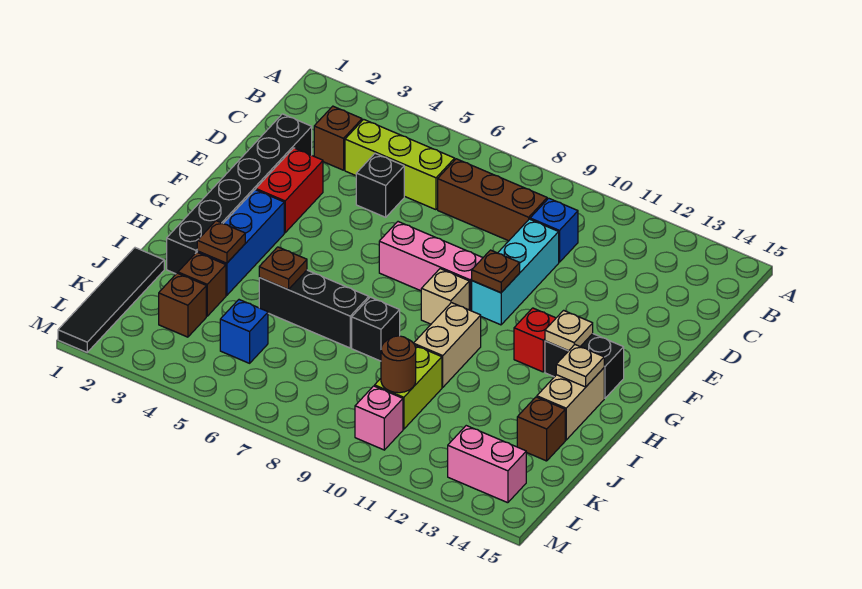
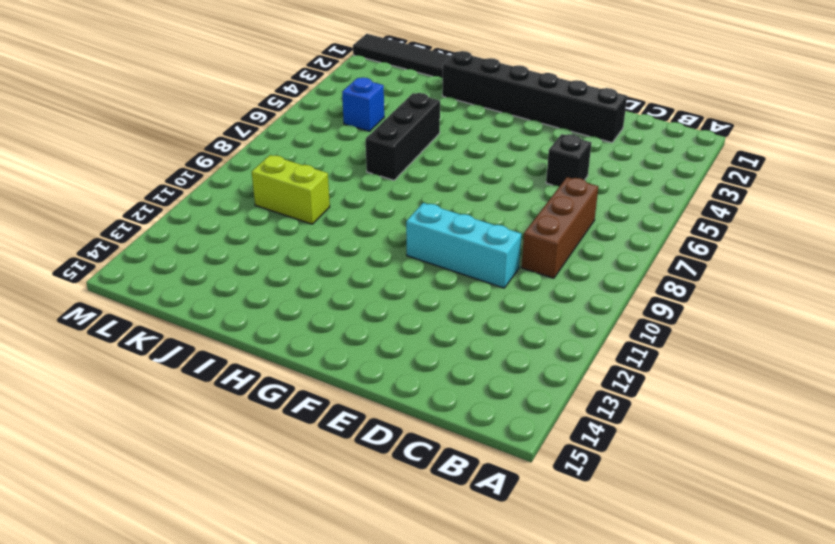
none -> brown 1x1 brick [314,106,362,170]
none -> lime 1x3 brick [345,119,455,210]
none -> blue 1x1 brick [530,198,578,262]
none -> red 1x2 brick [256,148,323,233]

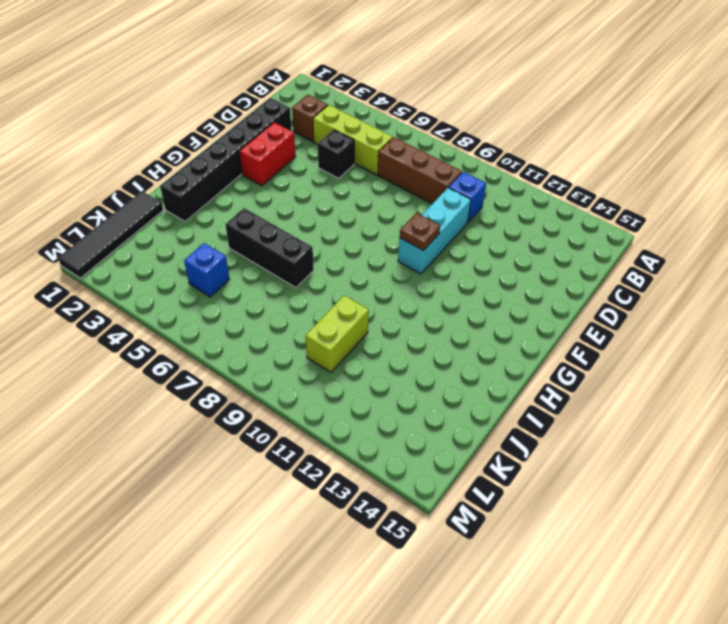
none -> pink 1x3 brick [379,222,483,311]
none -> blue 1x3 brick [197,190,284,295]
none -> tan 1x1 brick [421,269,469,324]
none -> red 1x1 brick [514,308,556,372]

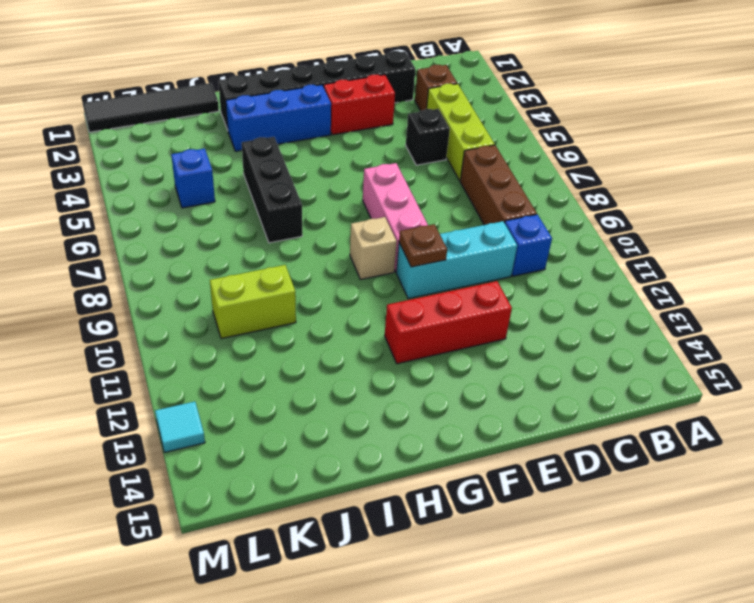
red 1x3 brick [385,281,512,364] -> red 1x1 brick [514,308,556,372]
cyan 1x1 tile [155,401,205,452] -> none
none -> black 1x2 brick [545,334,624,398]
none -> tan 1x2 brick [414,303,481,387]
none -> tan 1x2 brick [537,368,604,440]
none -> black 1x1 brick [352,297,400,361]

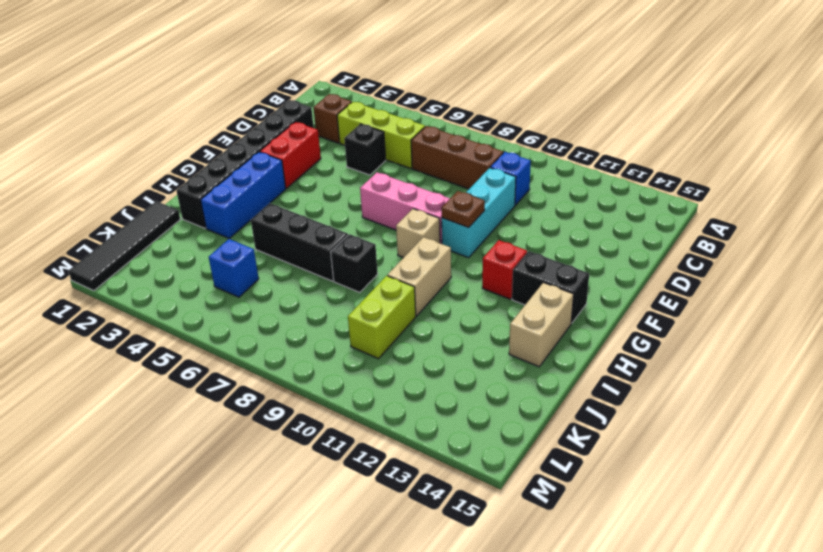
none -> brown 1x1 brick [178,252,226,316]
none -> brown 1x1 brick [517,397,565,461]
none -> brown 1x1 brick [159,273,206,337]
none -> pink 1x1 brick [355,386,403,450]

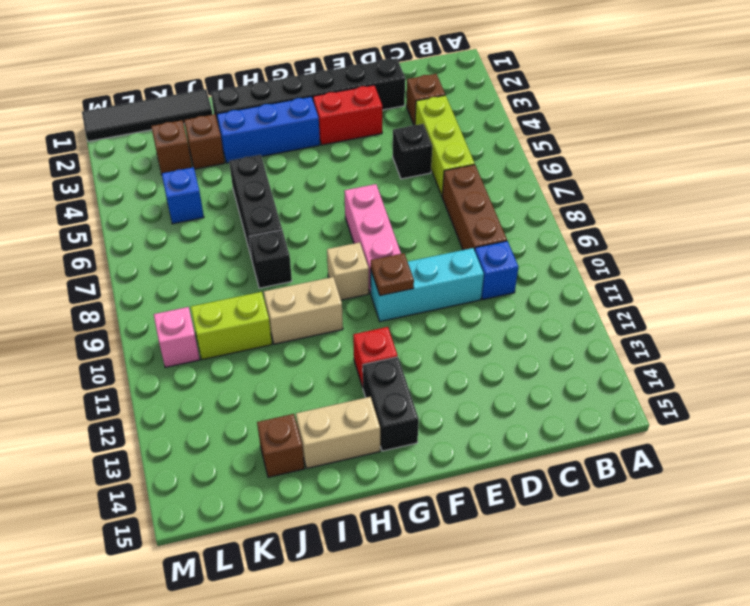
none -> pink 1x2 brick [448,426,526,503]
none -> tan 1x1 plate [545,310,593,351]
none -> tan 1x1 plate [556,345,604,387]
none -> brown 1x1 plate [197,221,245,263]

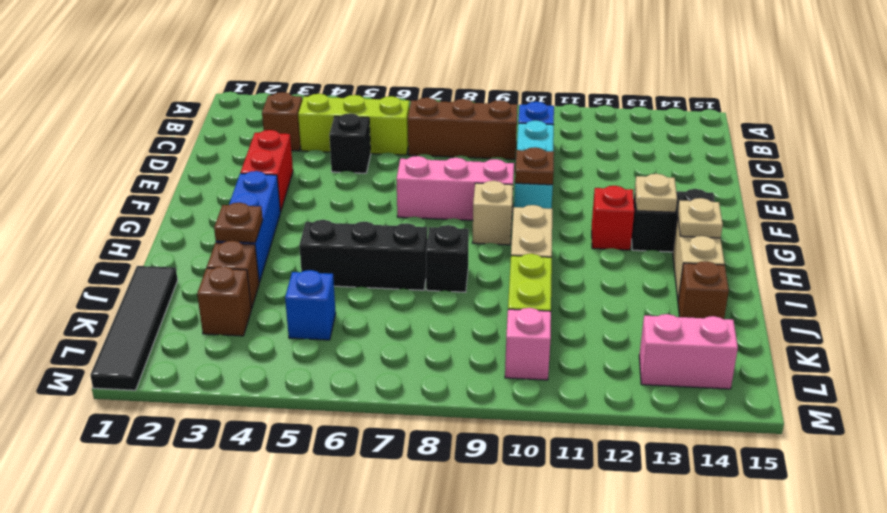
none -> black 1x6 brick [167,114,312,274]
none -> brown 1x1 plate [259,247,307,289]
none -> brown 1x1 round brick [381,336,416,393]

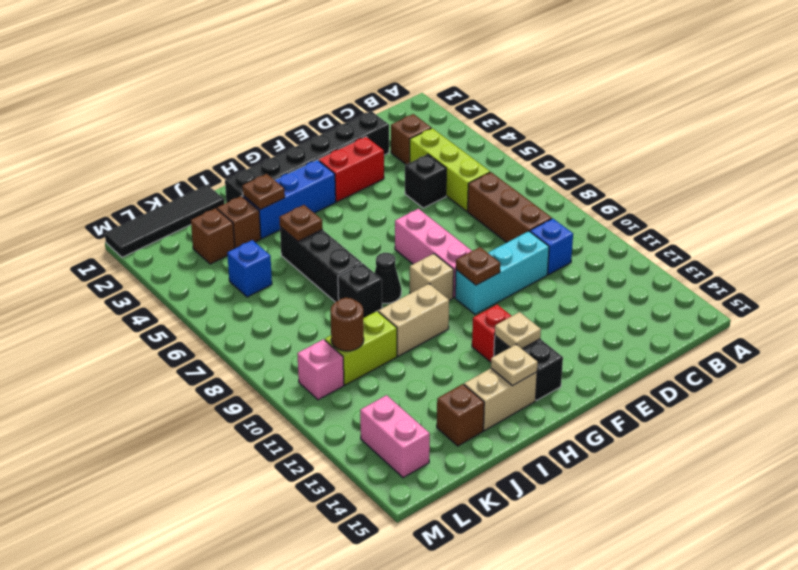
black 1x1 cone [375,253,401,303] -> none

